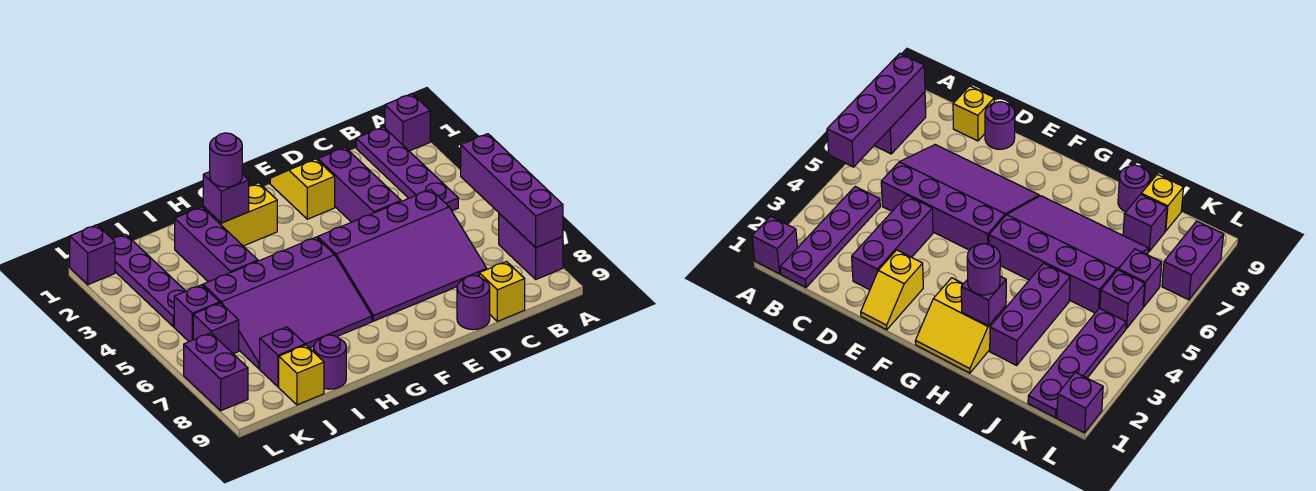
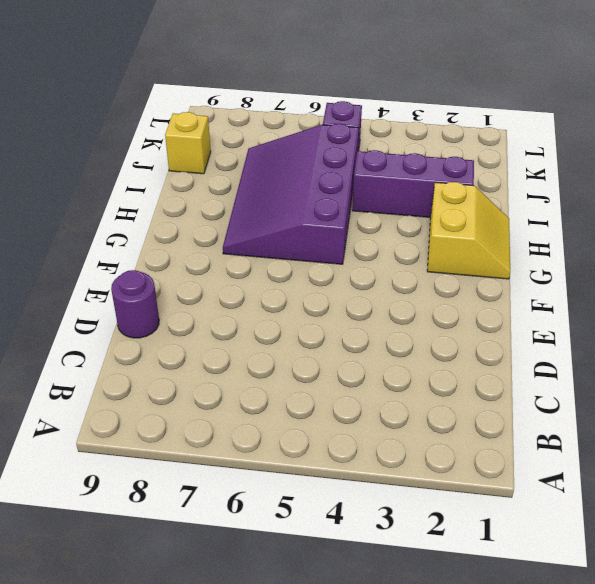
none -> purple 1x1 brick [385,94,430,151]
none -> purple 1x2 brick [499,213,563,279]
none -> purple 1x4 plate [356,127,458,211]

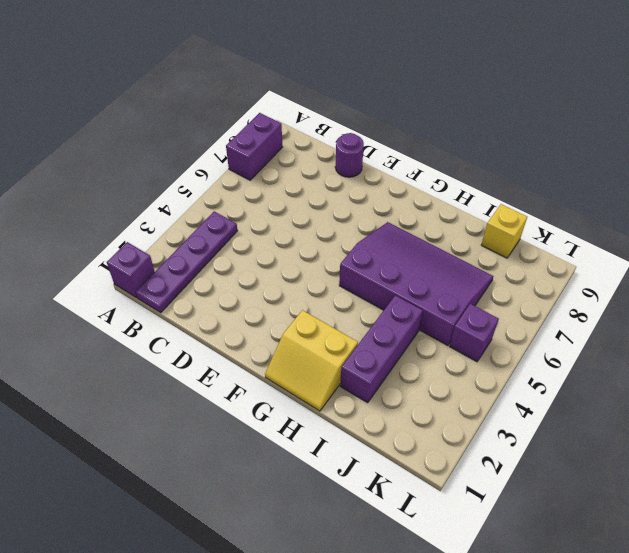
none -> purple 3x4 slope [318,189,487,321]
none -> yellow 1x1 brick [479,262,525,321]
none -> purple 1x3 brick [318,148,401,222]

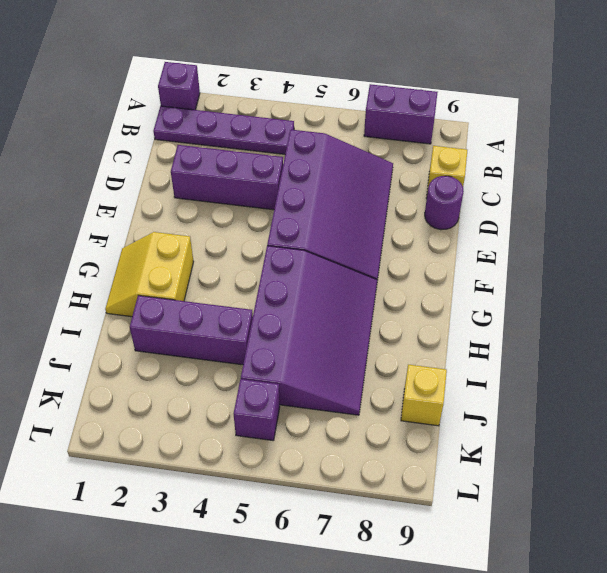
none -> yellow 1x2 slope [270,159,335,219]
none -> purple 1x1 round brick [314,335,346,389]
none -> purple 1x1 brick [260,327,305,387]

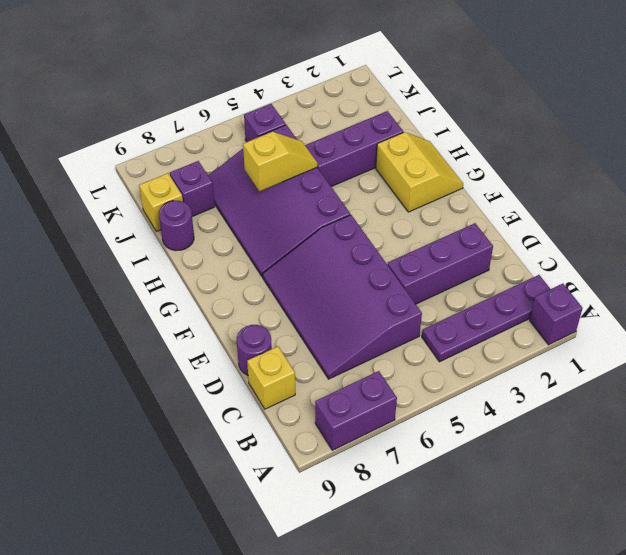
yellow 1x2 slope [243,132,317,191] -> yellow 1x2 slope moved to [270,159,335,219]
none -> purple 1x4 plate [113,234,185,327]
none -> purple 1x1 brick [193,303,239,354]
none -> purple 1x1 brick [70,225,115,285]

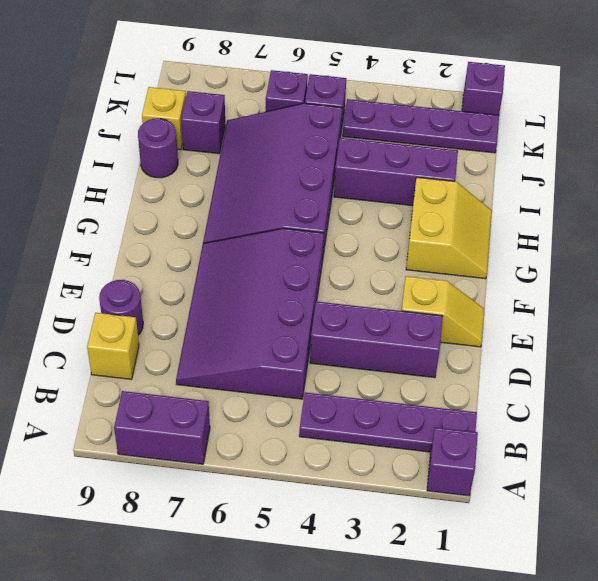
none -> purple 1x2 brick [184,333,248,411]
none -> purple 1x4 brick [461,134,563,248]
none -> purple 1x1 brick [203,172,249,223]

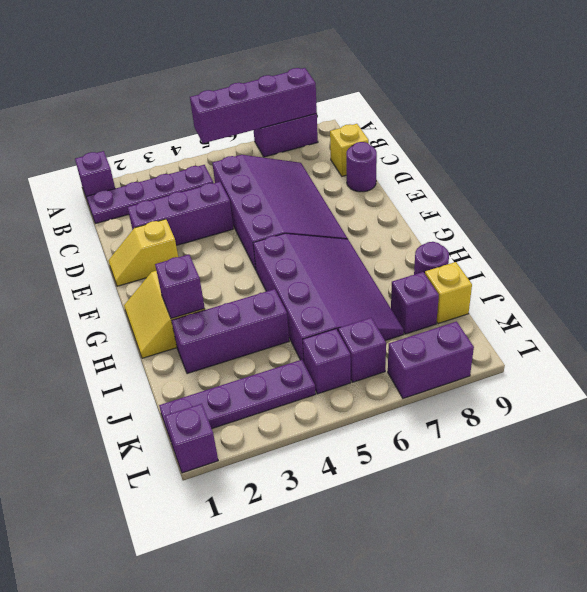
none -> purple 1x1 round brick [210,133,242,187]

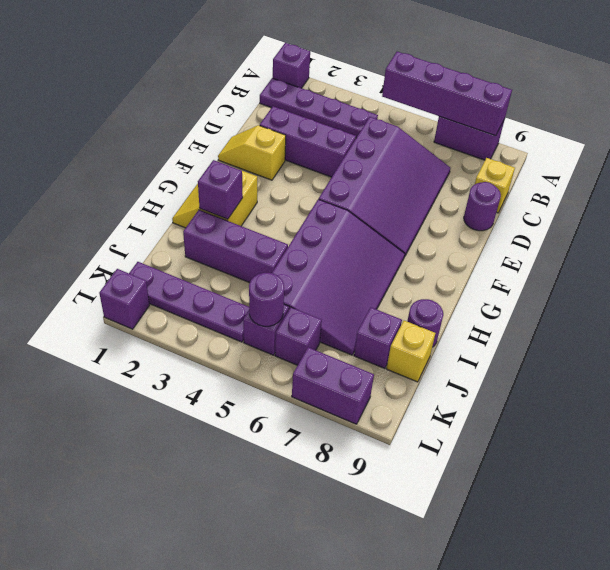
purple 1x1 round brick [249,273,284,326] -> purple 1x1 round brick moved to [210,133,242,187]

